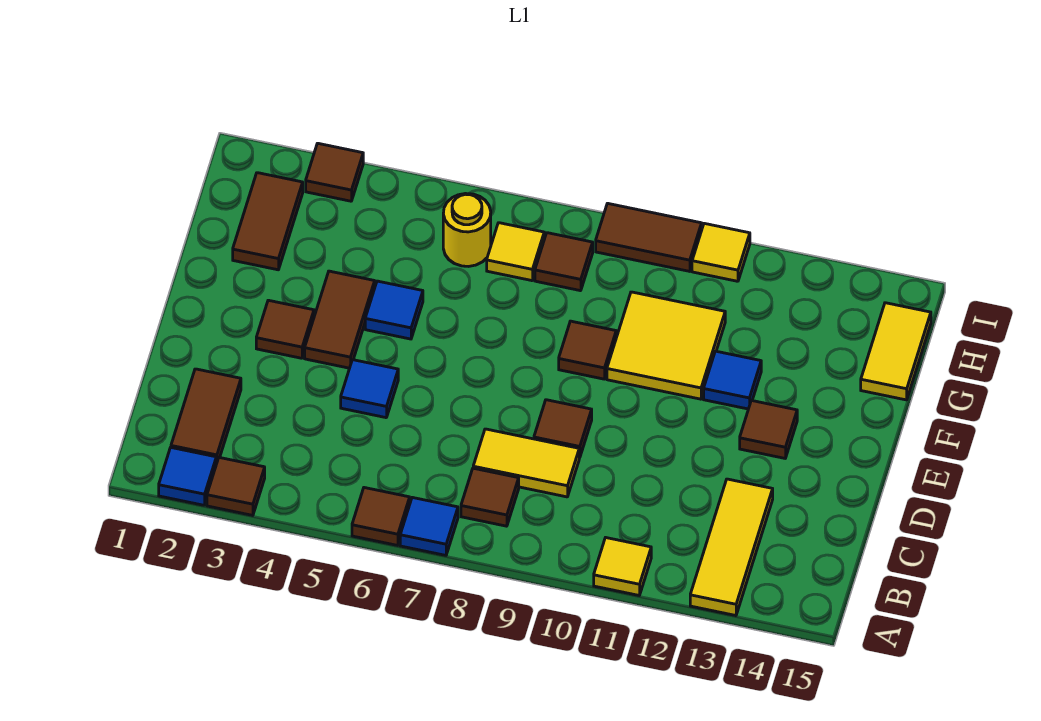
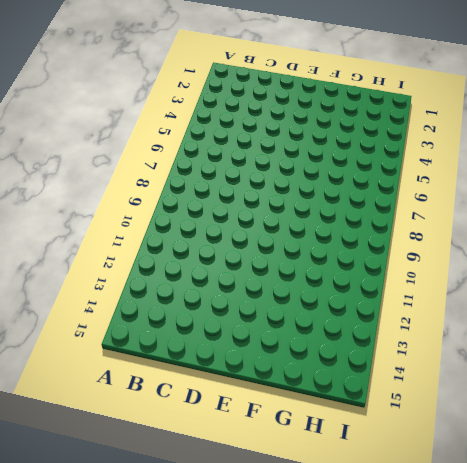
none -> blue 1x1 tile [159,448,216,505]
none -> brown 1x1 tile [207,458,265,515]
none -> brown 1x1 tile [352,488,410,545]

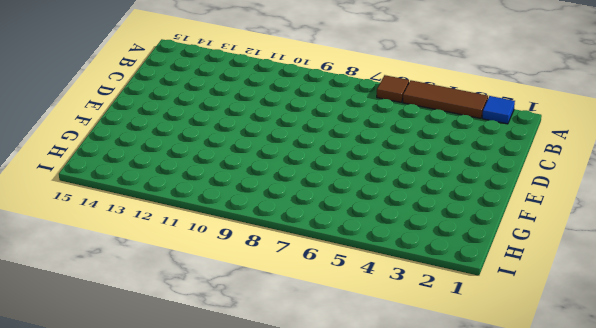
brown 1x3 tile [403,80,488,119] -> brown 1x1 tile [207,458,265,515]
none -> blue 1x1 tile [400,497,458,555]
none -> yellow 1x1 tile [594,538,651,595]
none -> yellow 1x3 tile [690,479,773,616]

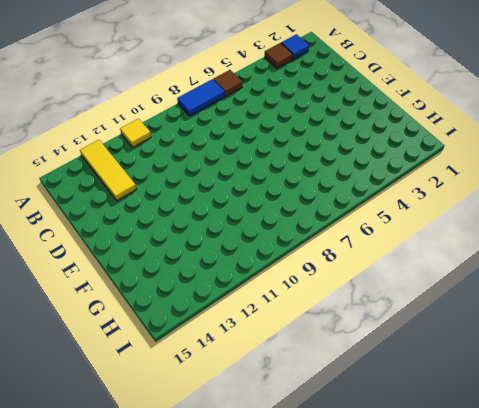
blue 1x2 tile [177,79,225,116] -> blue 1x1 tile [400,497,458,555]
none -> brown 1x2 tile [171,369,241,464]
none -> brown 1x1 tile [461,468,519,526]
none -> yellow 1x2 tile [473,429,579,497]

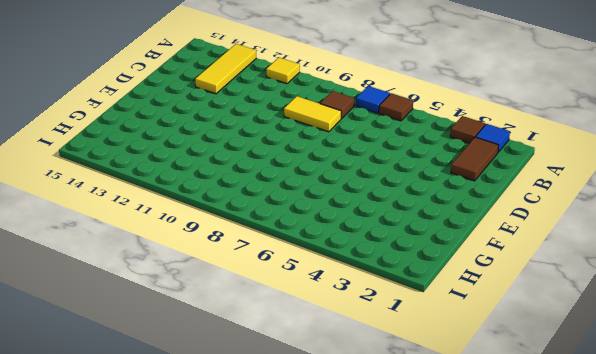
none -> blue 1x1 tile [341,360,398,418]
none -> brown 1x1 tile [534,400,592,458]
none -> brown 1x1 tile [256,300,314,358]

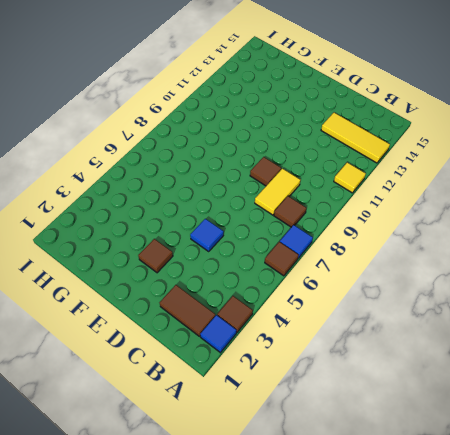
none -> brown 1x2 tile [305,271,375,368]
none -> brown 1x1 tile [740,401,797,458]
none -> blue 1x1 tile [365,281,423,339]

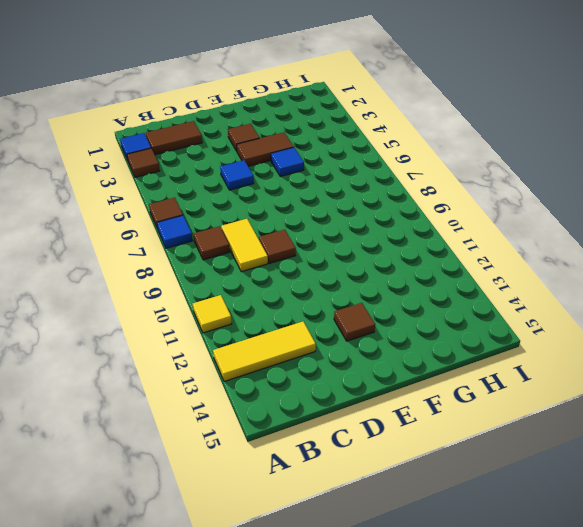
none -> brown 1x1 tile [559,321,616,379]
none -> yellow 2x2 tile [607,292,725,399]
none -> blue 1x1 tile [704,351,761,409]

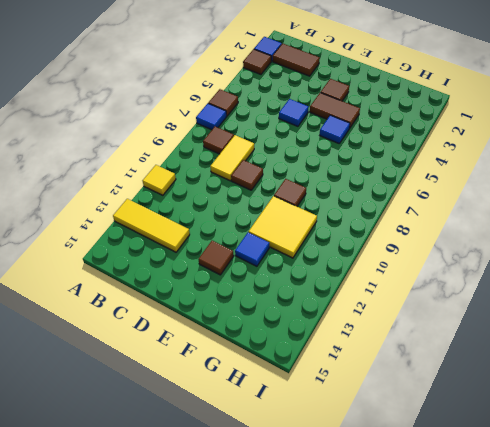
none -> brown 1x2 tile [233,173,303,270]
none -> yellow 1x2 tile [861,303,931,400]
none -> yellow 1x1 round brick [443,194,491,266]

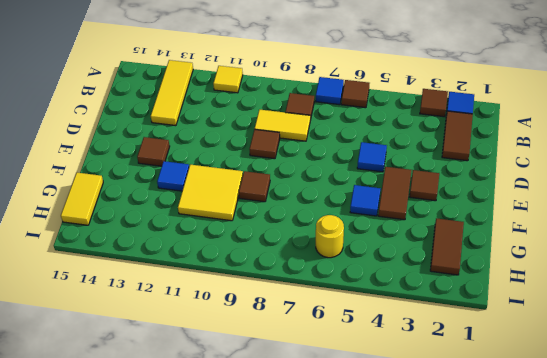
none -> yellow 1x1 tile [487,223,544,281]
none -> brown 1x1 tile [535,233,593,291]
none -> brown 1x1 tile [306,143,363,201]

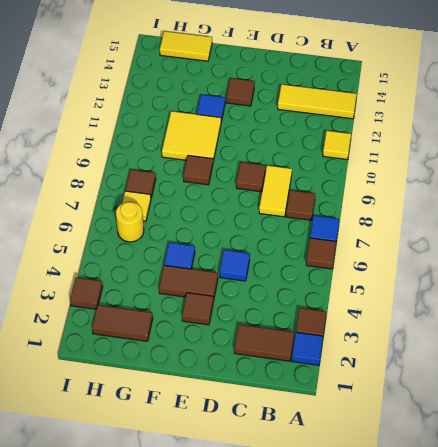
none -> brown 1x2 tile [596,203,702,271]
none -> yellow 1x1 tile [692,223,750,281]

